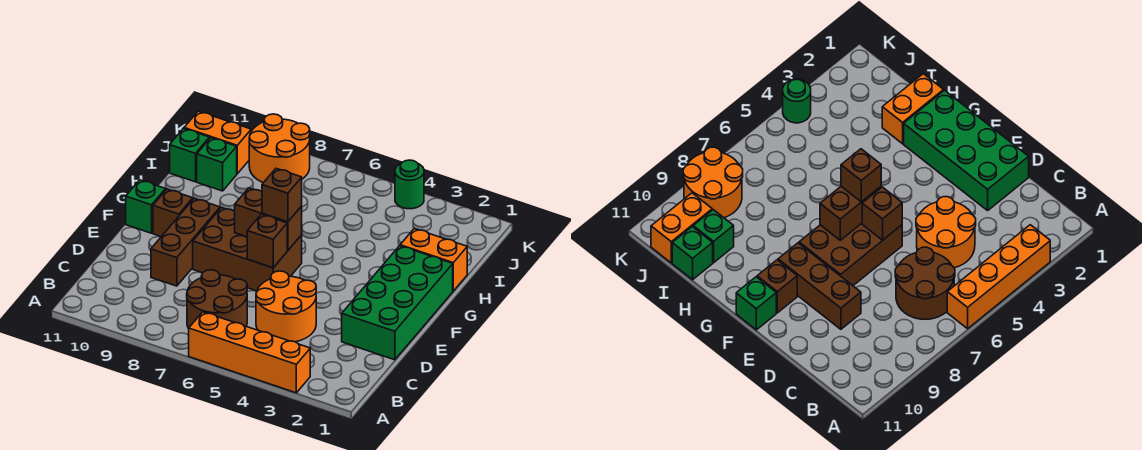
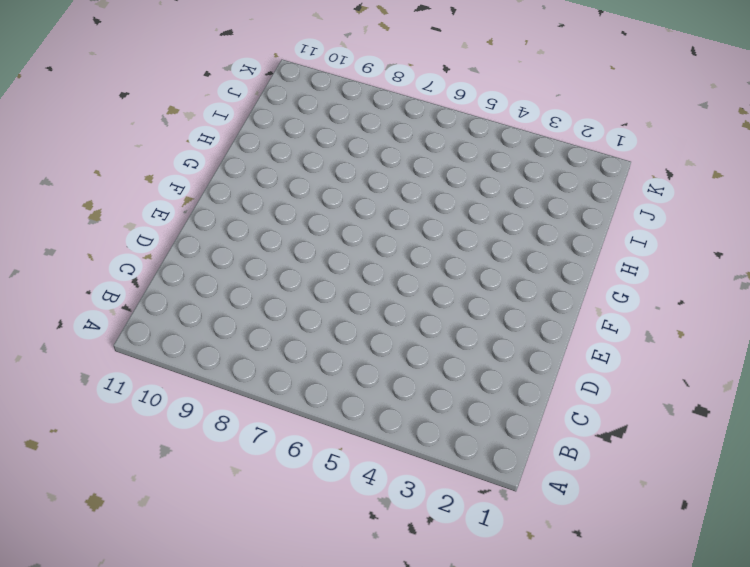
none -> orange 1x4 brick [189,312,310,393]
none -> brown 2x2 round brick [187,270,247,328]
none -> orange 2x2 round brick [256,271,316,342]

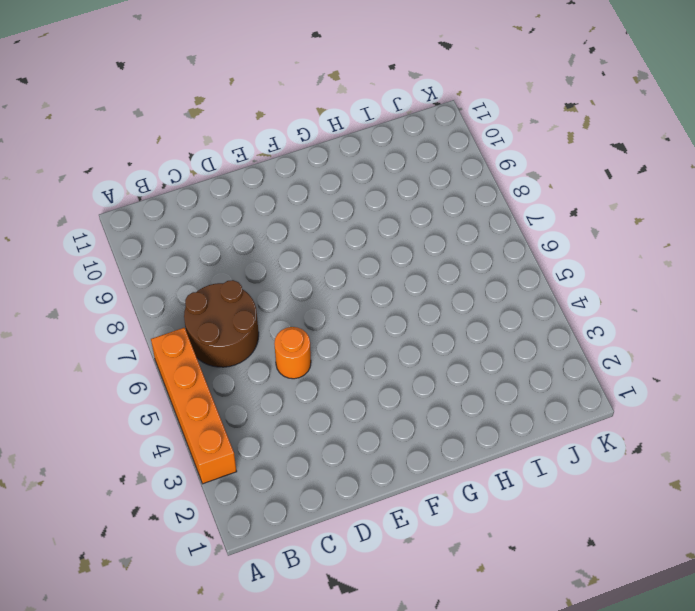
orange 1x1 round brick [274,327,311,379] -> orange 2x2 round brick [256,271,316,342]
none -> green 2x4 brick [342,246,453,360]
none -> brown 1x3 brick [151,198,220,286]
none -> brown 2x3 brick [193,208,302,291]

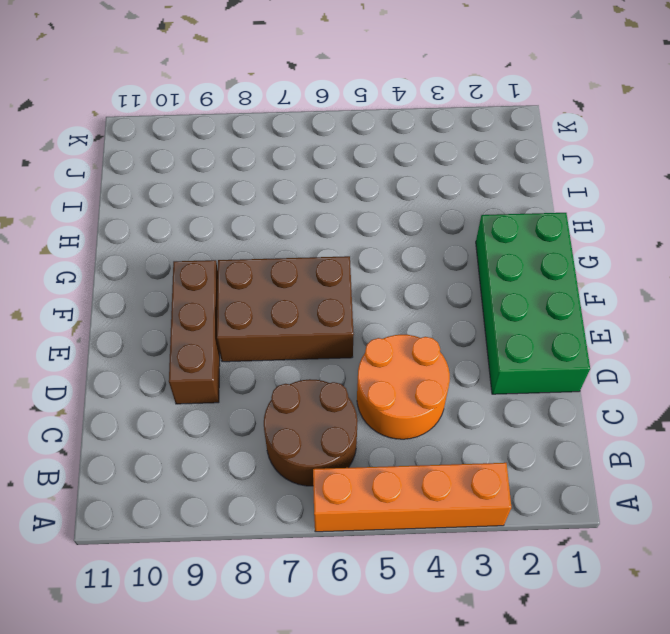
none -> brown 1x1 brick [153,189,193,237]
none -> green 1x1 brick [126,180,166,233]
none -> orange 1x2 brick [400,229,467,291]

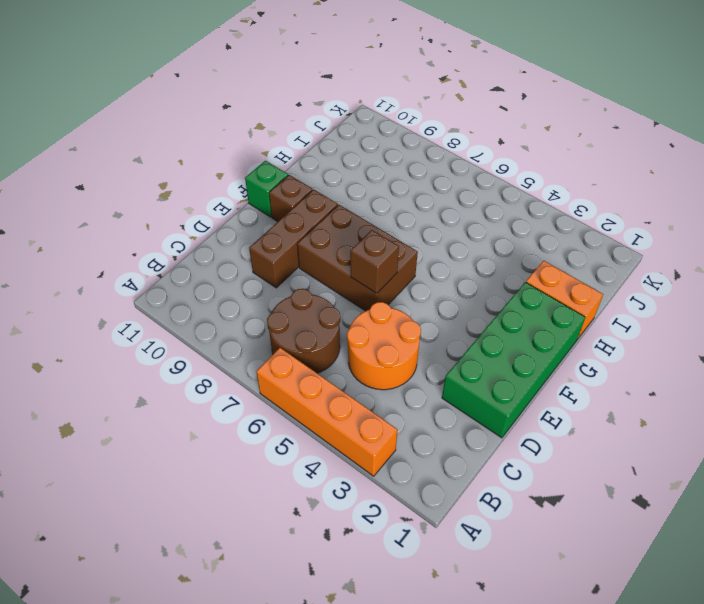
none -> green 1x1 brick [197,138,237,191]
none -> green 1x1 brick [170,128,209,182]
none -> orange 2x2 round brick [249,114,310,183]

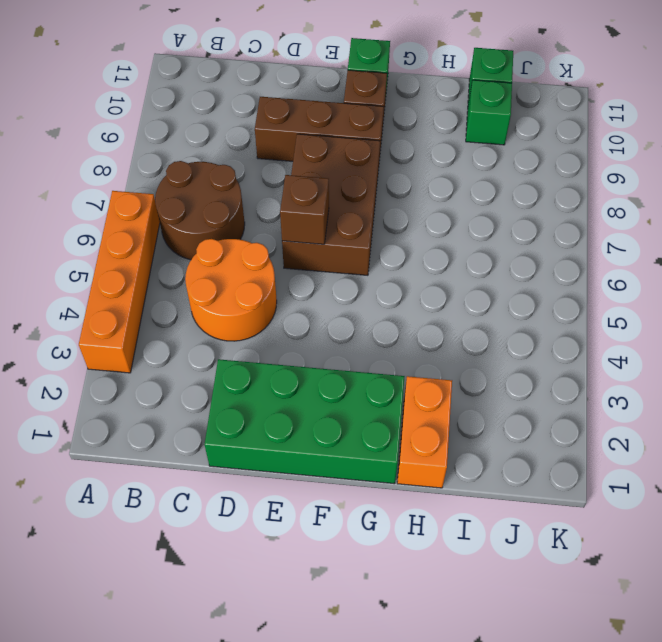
none -> orange 2x2 round brick [249,114,310,183]
none -> orange 1x2 brick [184,111,251,174]
none -> green 1x1 round brick [395,160,424,209]

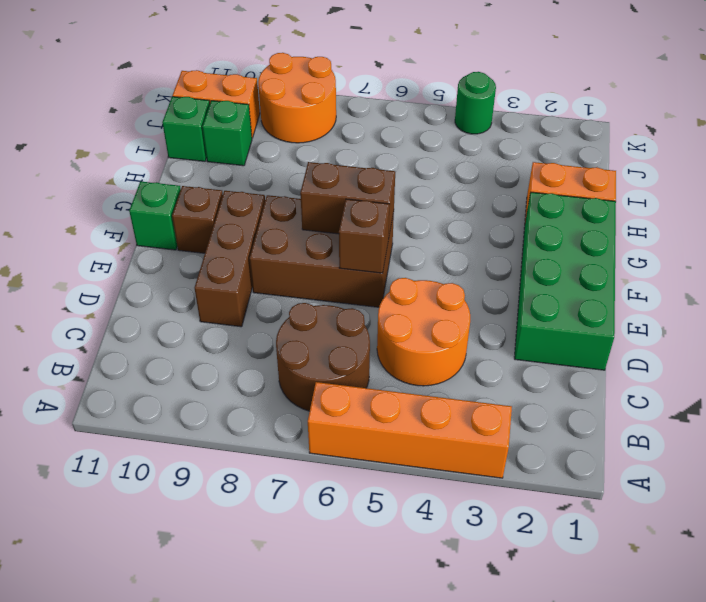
none -> brown 1x1 brick [262,168,302,222]

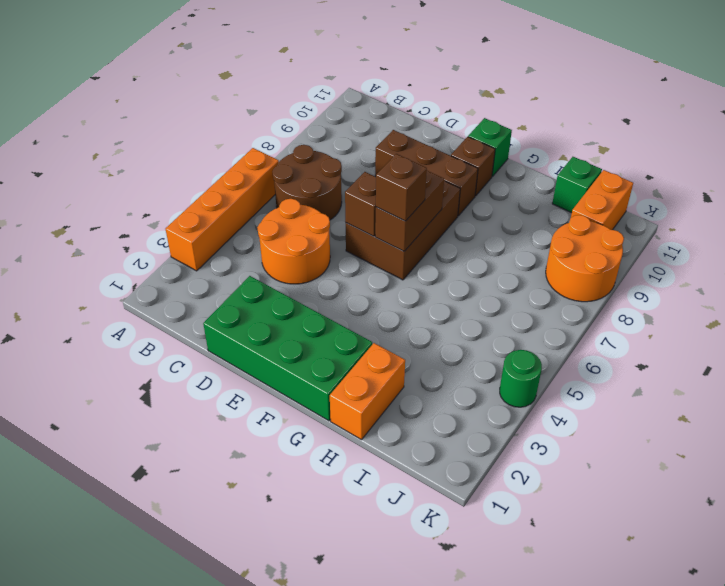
none -> green 1x1 brick [197,138,237,191]

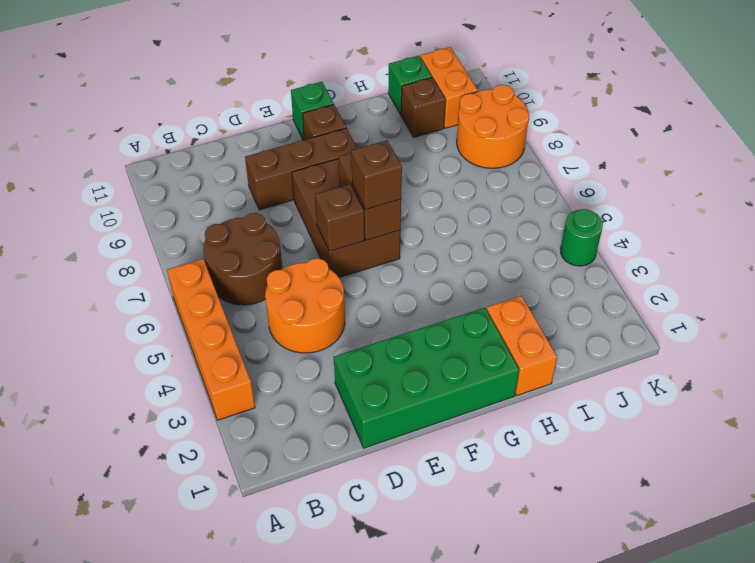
brown 1x1 brick [401,78,446,137] -> green 1x1 brick [197,138,237,191]

